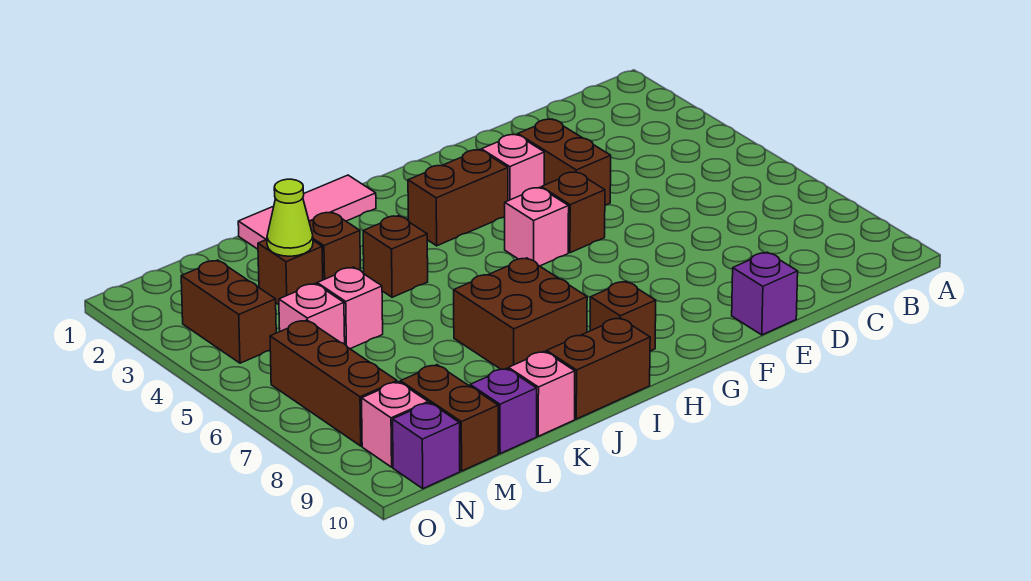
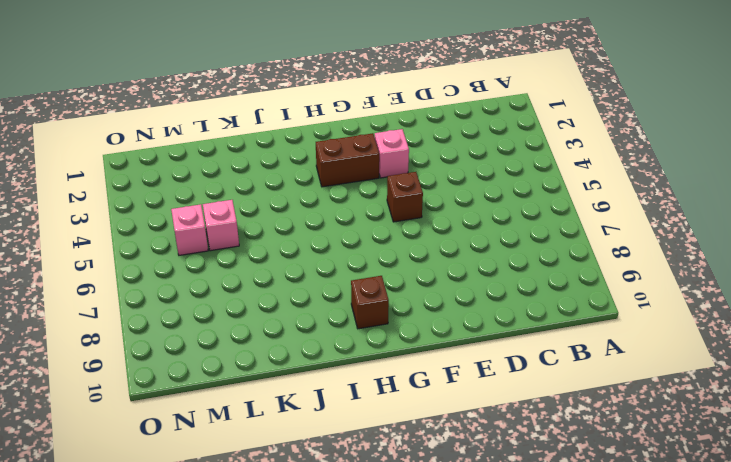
none -> brown 1x2 brick [518,119,611,205]
none -> purple 1x1 brick [732,252,798,335]
none -> pink 1x1 brick [505,187,569,266]

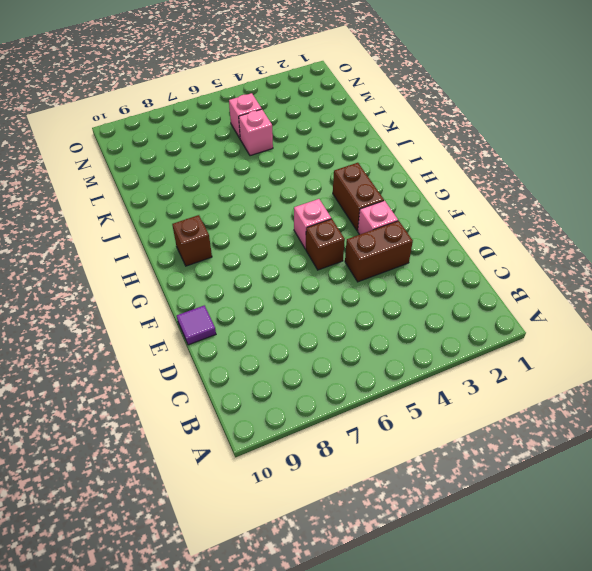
purple 1x1 tile [177,305,216,345] -> purple 1x1 brick [732,252,798,335]
none -> pink 1x3 tile [238,175,376,249]
none -> brown 2x2 brick [454,258,587,369]
none -> brown 1x2 brick [547,318,650,419]

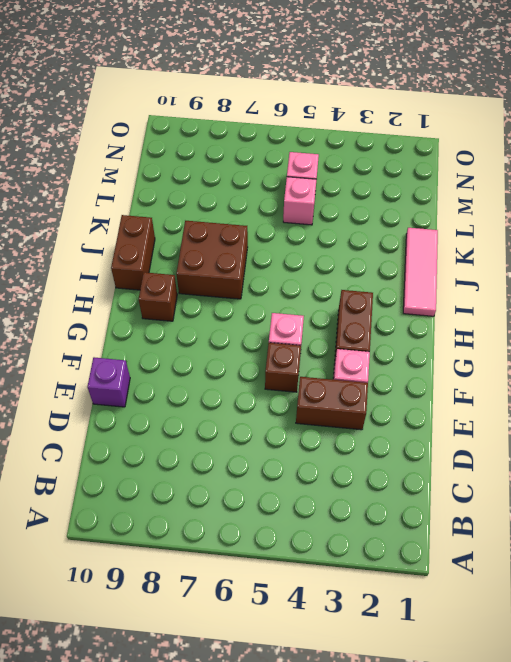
none -> brown 1x1 brick [363,216,428,297]
none -> brown 1x1 brick [309,212,360,280]
none -> pink 1x1 brick [509,351,575,436]

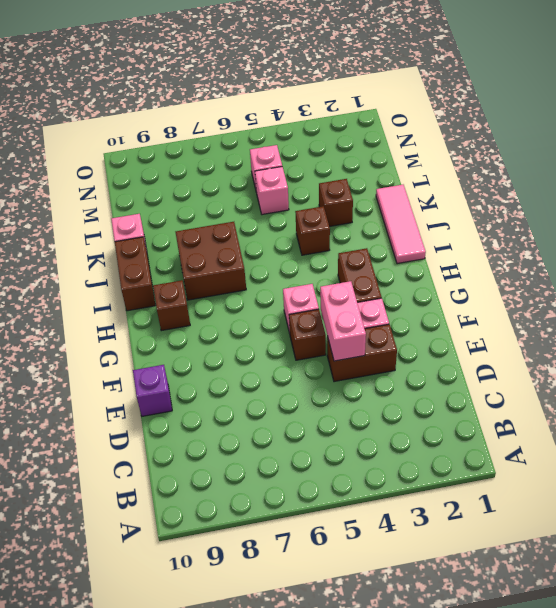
pink 1x2 brick [320,281,366,361] -> none
none -> brown 1x1 brick [258,240,323,305]
none -> purple 1x1 brick [470,368,537,453]
none -> brown 1x2 brick [400,365,498,471]

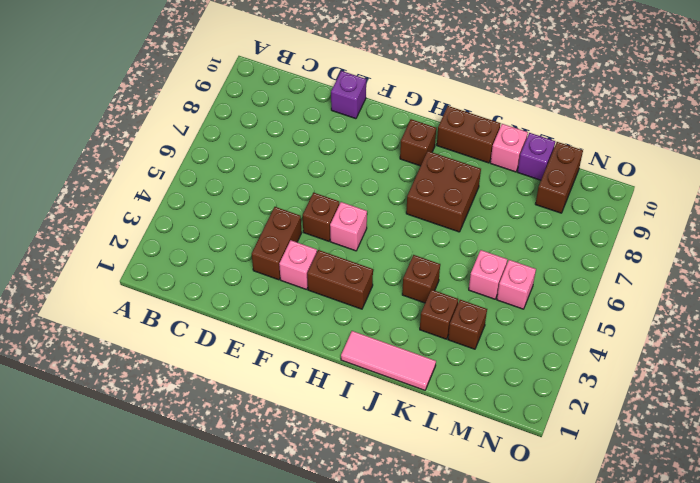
none -> brown 1x2 brick [181,260,276,363]
none -> brown 1x3 brick [270,320,397,446]
none -> pink 1x1 brick [362,382,428,467]

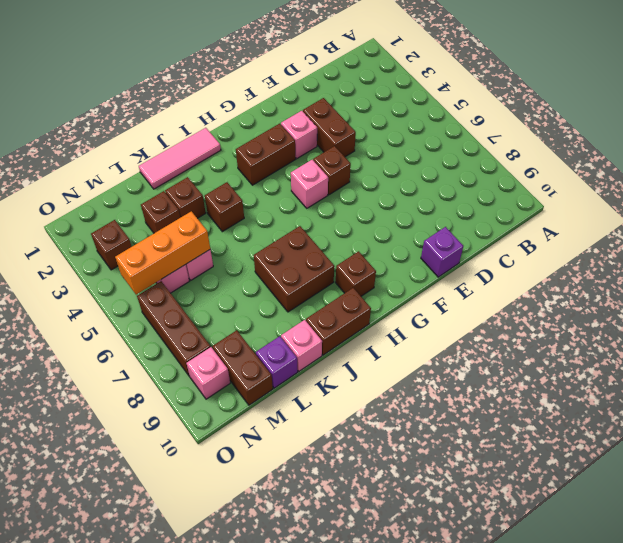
orange 1x3 brick [115,211,210,295] -> none
brown 1x1 brick [91,220,132,270] -> brown 1x2 brick [181,260,276,363]
none -> purple 1x1 brick [393,403,460,489]
none -> lime 1x1 cone [267,179,313,256]

